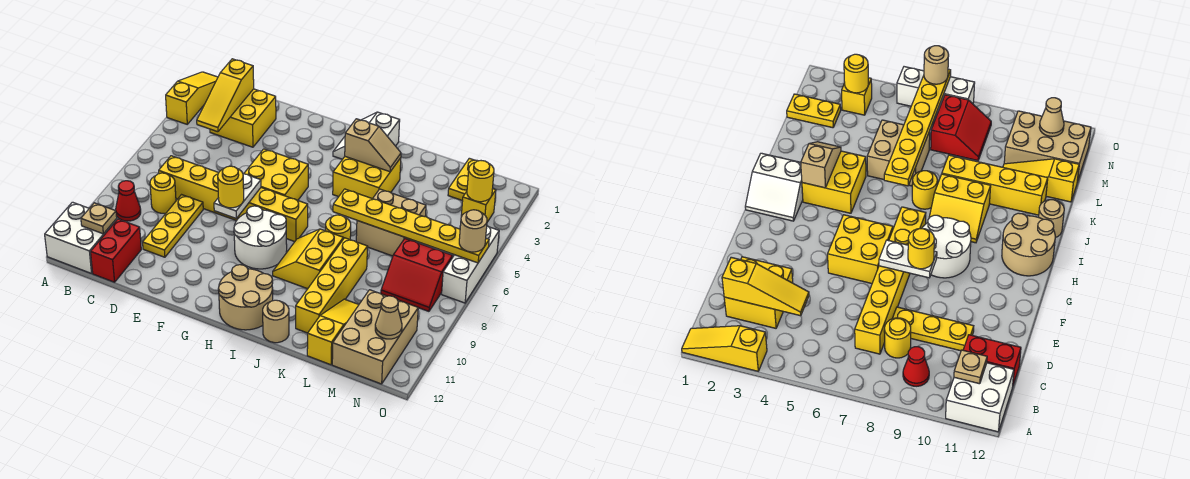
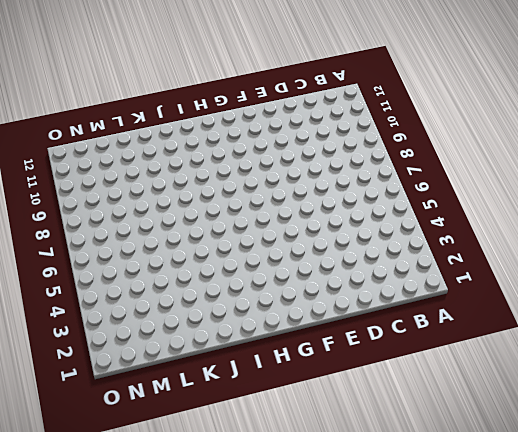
none -> yellow 1x3 slope [166,72,218,124]
none -> white 2x2 brick [45,202,117,273]
none -> red 1x1 cone [116,181,141,221]
none -> yellow 2x2 brick [210,89,276,147]

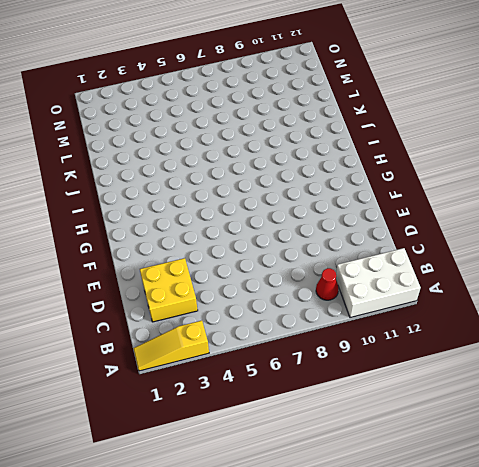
white 2x3 brick [336,248,421,318] -> white 2x2 brick [45,202,117,273]
none -> yellow 1x6 brick [159,156,308,242]
none -> yellow 1x1 round brick [150,173,176,213]
none -> red 1x2 brick [91,219,141,282]
none -> yellow 1x3 plate [143,195,203,257]

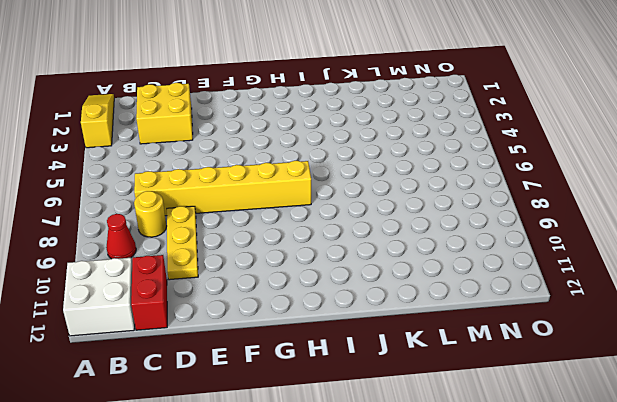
none -> yellow 2x2 brick [244,149,308,200]
none -> white 2x2 round brick [234,206,287,269]
none -> white 2x2 slope [333,112,400,159]
none -> tan 2x2 round brick [218,265,273,330]

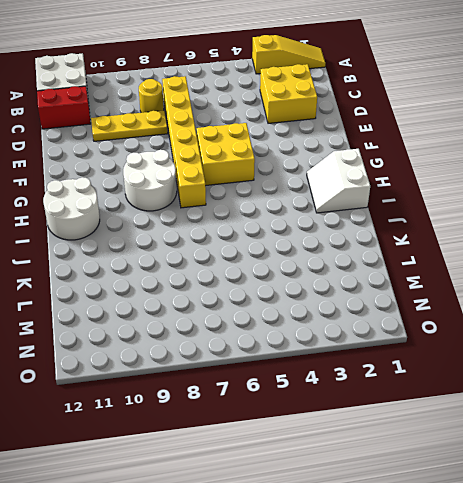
white 2x2 slope [307,149,370,213] -> white 2x2 slope turned to [333,112,400,159]
white 2x2 round brick [43,177,100,240] -> tan 2x2 round brick [218,265,273,330]
none -> red 1x1 cone [116,181,141,221]
none -> yellow 2x2 brick [333,157,401,199]
none -> yellow 2x2 slope [273,229,343,289]
none -> yellow 1x1 round brick [325,215,351,240]

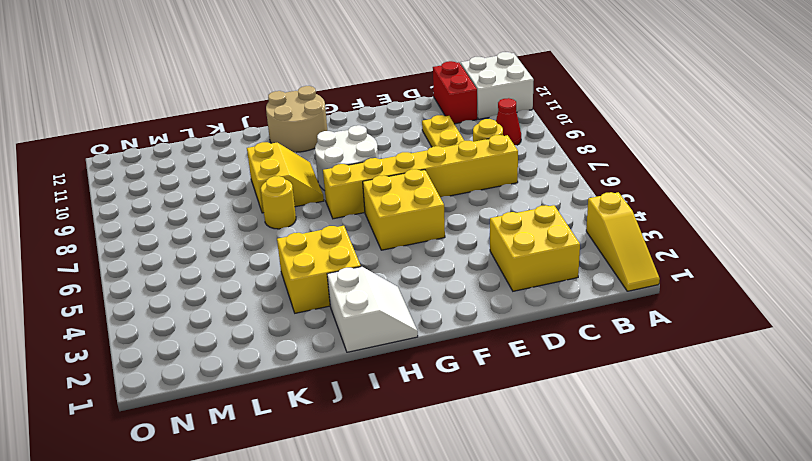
none -> tan 1x1 round brick [263,300,289,343]
none -> tan 2x2 brick [356,189,426,256]
none -> yellow 1x4 brick [296,238,368,333]
none -> yellow 1x3 slope [307,299,359,365]

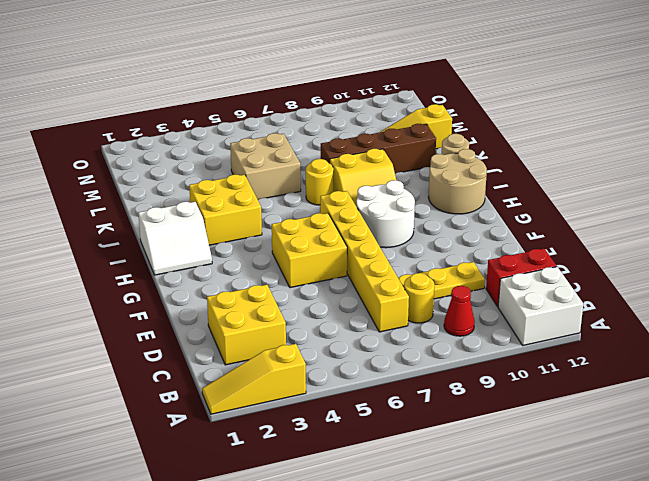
brown 1x4 brick [321,124,436,173] -> yellow 1x4 brick [296,238,368,333]
none -> yellow 1x2 plate [448,158,477,201]
none -> red 2x2 slope [381,239,453,311]
none -> tan 2x3 brick [332,290,418,384]
none -> yellow 1x1 brick [461,189,496,222]

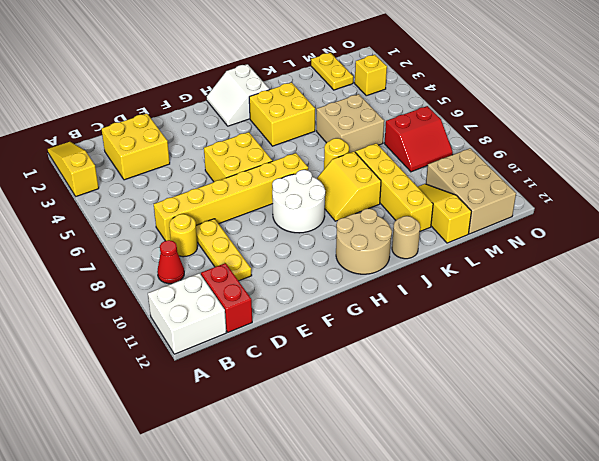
none -> white 1x3 brick [442,226,499,303]
none -> tan 1x1 plate [81,203,117,234]
none -> yellow 1x3 slope [197,59,254,132]
none -> white 1x2 plate [214,174,261,218]

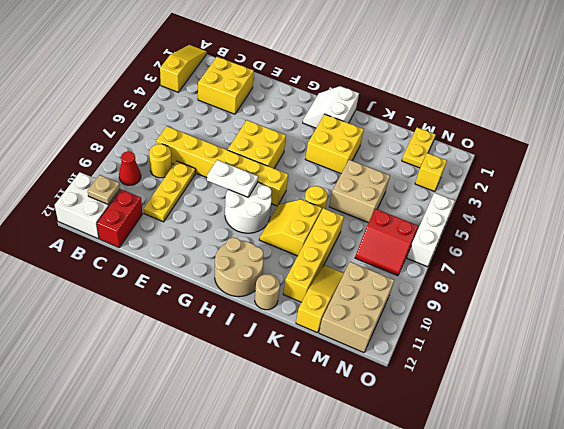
white 1x2 plate [207,160,258,197] -> white 1x2 plate turned to [214,174,261,218]
none -> yellow 1x3 slope [197,59,254,132]
none -> tan 1x2 slope [345,119,401,172]
none -> yellow 1x6 plate [333,189,489,263]
none -> yellow 1x1 round brick [467,161,494,202]

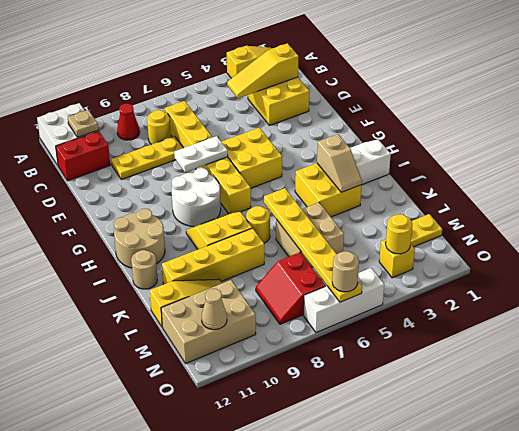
none -> yellow 1x1 round brick [218,166,244,208]

